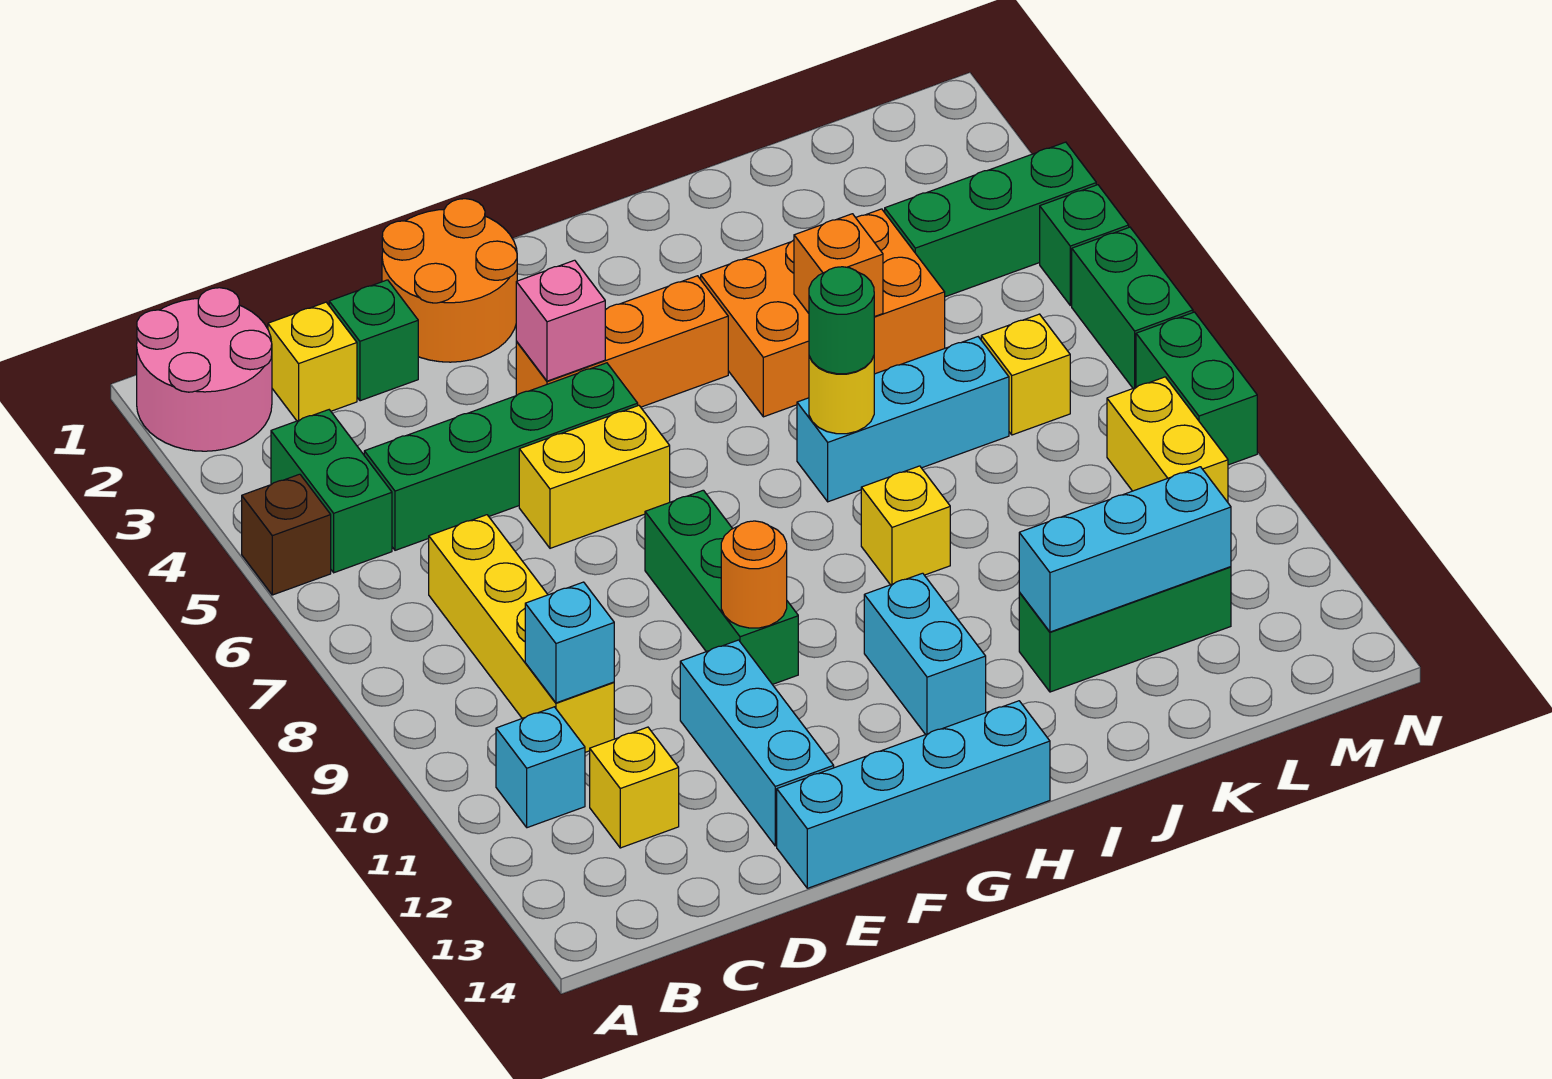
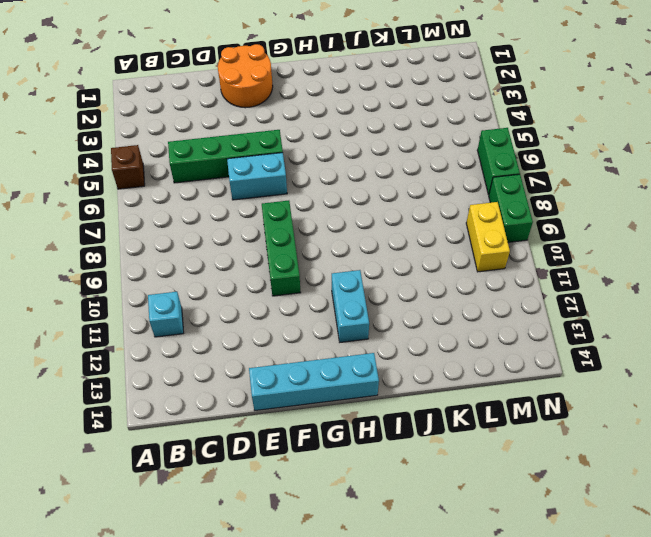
cyan 1x2 brick [227,153,287,200] -> yellow 1x2 brick [519,405,670,548]
none -> pink 2x2 round brick [137,288,272,451]
none -> green 1x2 brick [271,410,392,573]
none -> yellow 1x1 brick [268,302,357,421]
none -> yellow 1x4 brick [429,515,614,752]

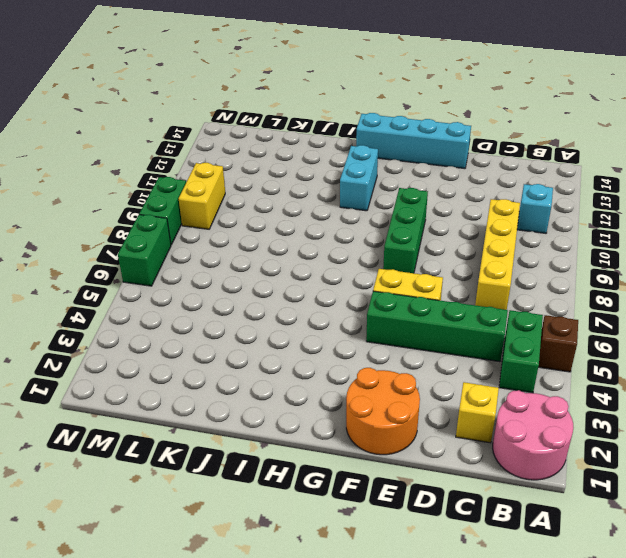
none -> yellow 1x1 brick [590,727,679,848]
none -> green 1x1 brick [329,280,418,401]
none -> cyan 1x3 brick [680,640,834,846]
none -> orange 1x3 brick [516,276,728,407]

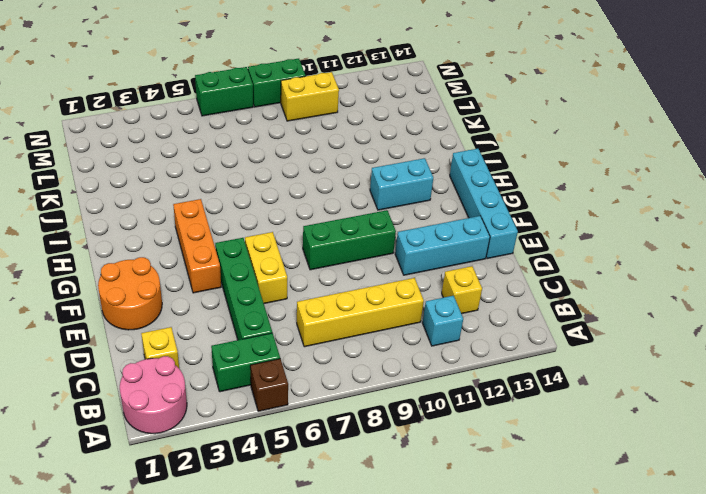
none -> green 1x1 brick [329,280,418,401]
none -> orange 2x3 brick [701,209,945,417]
none -> cyan 1x3 brick [797,337,1009,502]
none -> yellow 1x1 brick [861,466,950,585]

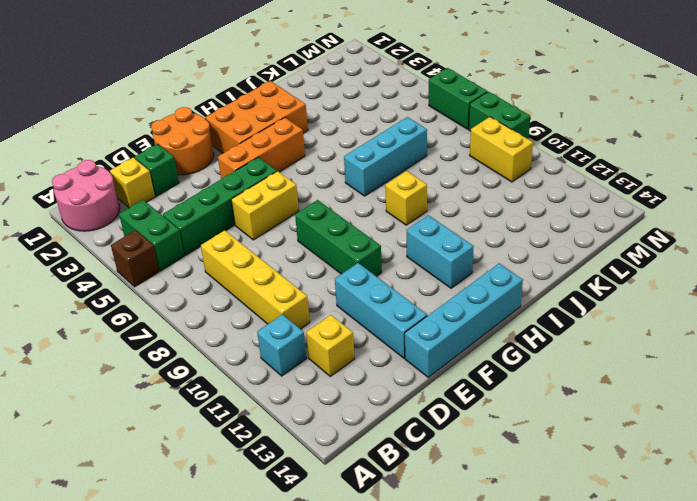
orange 2x3 brick [205,81,308,153] -> orange 2x3 brick moved to [701,209,945,417]
none -> green 1x3 brick [1019,567,1231,692]
none -> green 1x3 brick [885,142,1096,297]
none -> yellow 1x1 brick [981,314,1070,435]
none -> green 1x1 brick [1040,185,1129,305]

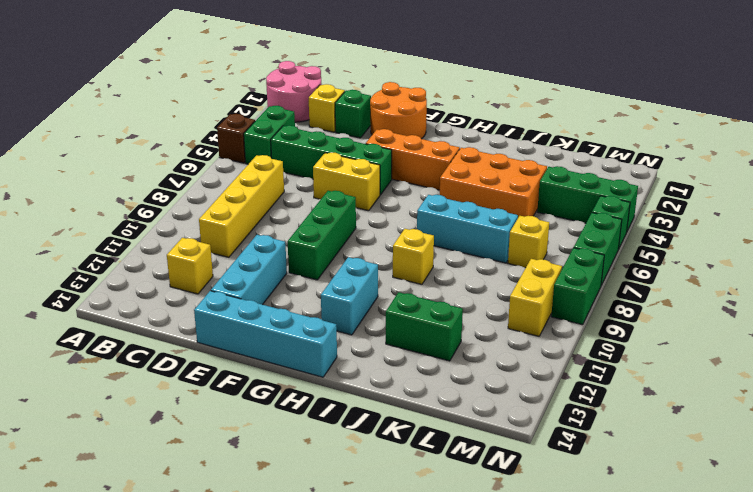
green 1x2 brick [386,292,463,361] -> green 1x3 brick [1019,567,1231,692]
none -> cyan 1x1 brick [496,707,585,828]
none -> cyan 1x1 brick [525,582,614,703]
none -> pink 1x1 brick [516,260,605,381]
none -> orange 1x1 round brick [721,521,787,628]

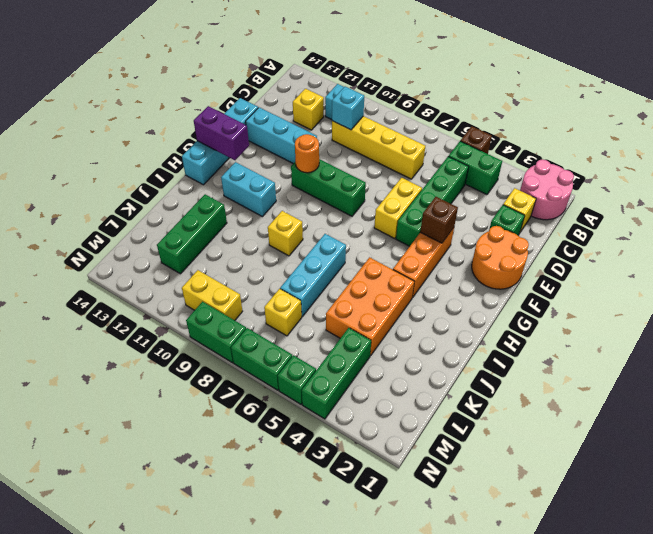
brown 1x1 brick [420,197,458,243] -> pink 1x1 brick [516,260,605,381]
purple 1x2 brick [194,106,249,160] -> none
none -> yellow 1x1 round brick [809,356,874,434]
none -> orange 1x1 brick [794,214,883,317]
none -> cyan 1x3 brick [1019,467,1231,632]
none -> green 1x1 round brick [809,267,874,374]

